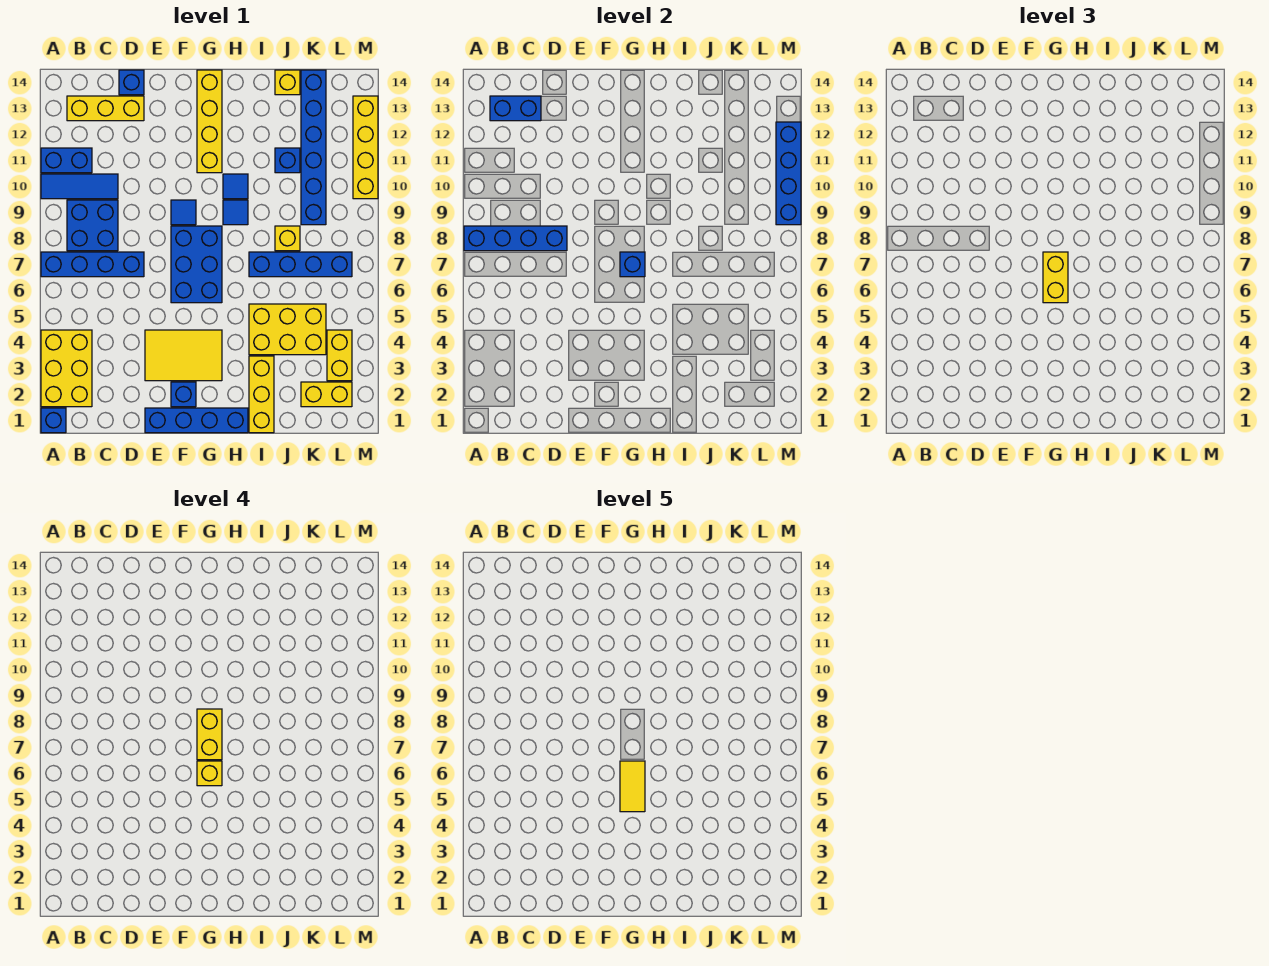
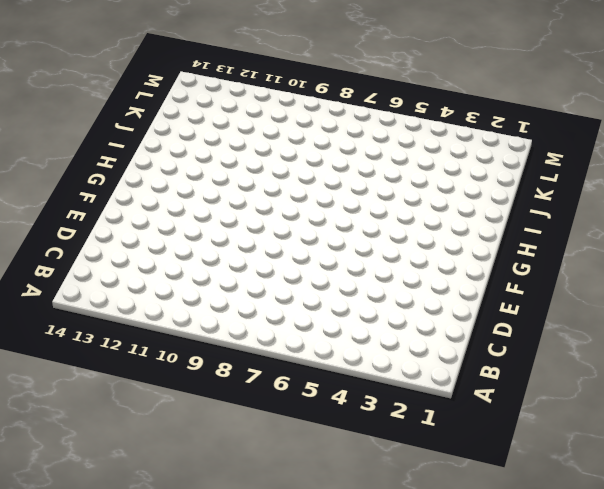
none -> blue 1x1 brick [41,408,66,433]
none -> yellow 2x3 brick [41,330,92,407]
none -> blue 1x4 brick [41,252,144,277]
none -> blue 1x3 tile [41,174,118,199]

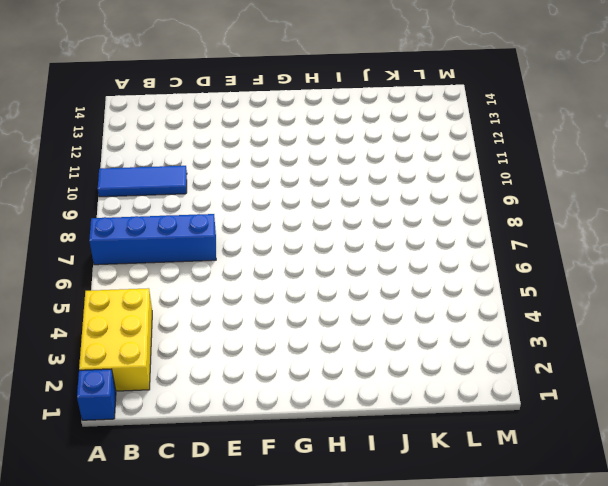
none -> blue 1x2 brick [41,148,92,173]
none -> blue 2x2 brick [67,200,118,251]
none -> yellow 1x3 brick [67,96,144,121]
none -> blue 1x1 brick [119,70,144,95]

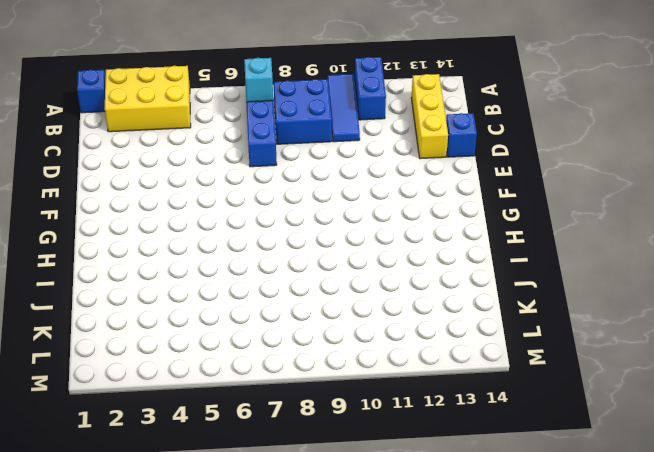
cyan 1x1 brick [244,58,273,102] -> none
none -> blue 1x4 brick [145,408,248,433]
none -> yellow 2x3 tile [145,330,222,381]
none -> blue 1x1 brick [171,382,196,407]
none -> blue 2x3 brick [171,226,222,303]

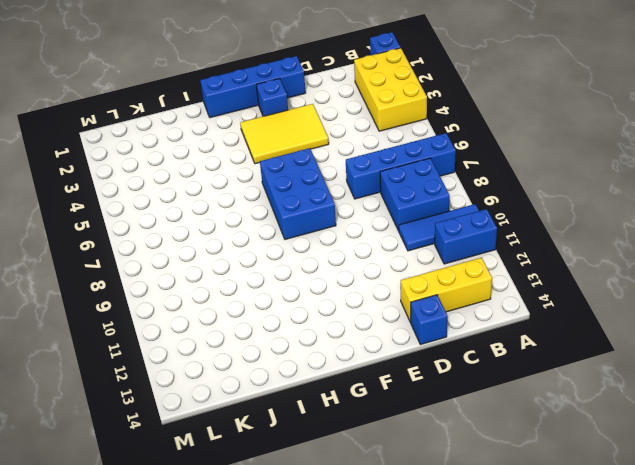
none -> blue 1x1 tile [171,200,196,225]
none -> yellow 1x4 brick [197,70,222,173]
none -> blue 1x1 tile [223,200,248,225]
none -> blue 1x1 tile [223,174,248,199]

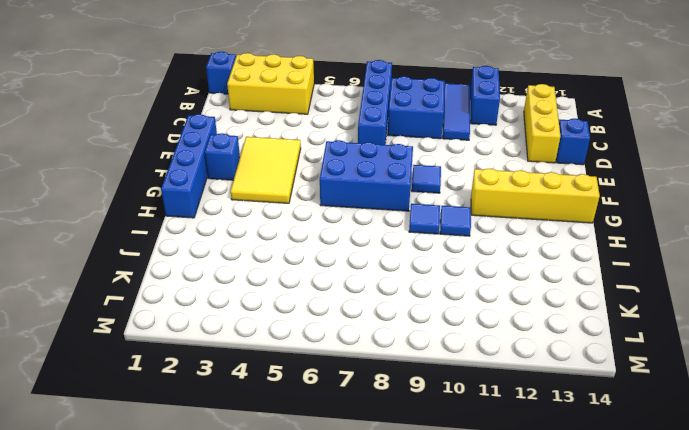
none -> yellow 1x3 brick [249,356,274,433]
none -> yellow 2x3 brick [249,304,326,355]
none -> blue 1x4 brick [249,252,352,277]
none -> yellow 1x1 brick [275,226,300,251]

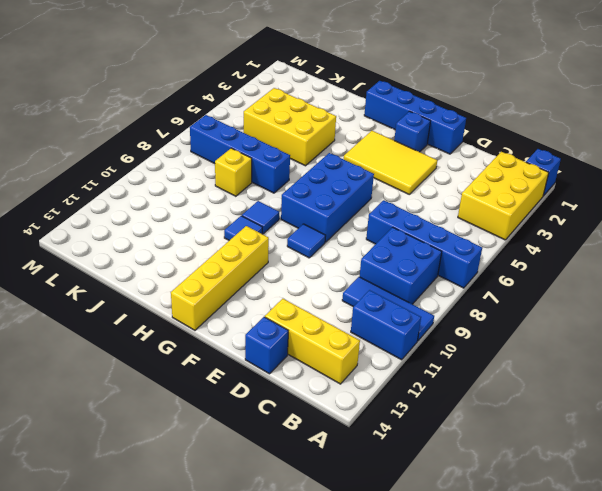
none -> yellow 1x3 brick [249,356,274,433]
none -> blue 1x1 brick [275,148,300,173]
none -> yellow 1x1 brick [275,70,300,95]
none -> yellow 1x2 brick [301,382,352,407]

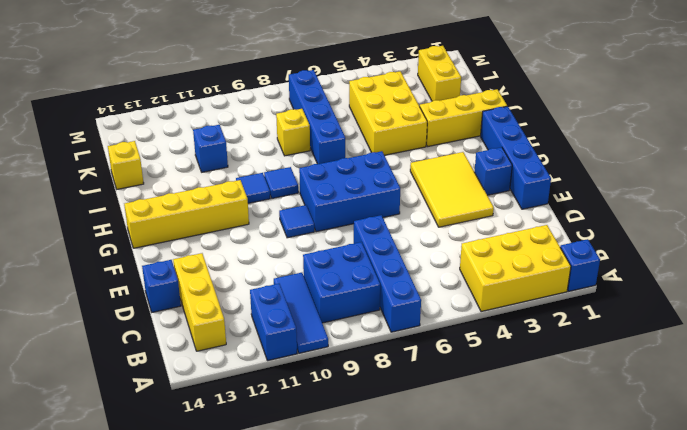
none -> blue 1x6 brick [301,70,326,225]
none -> yellow 1x2 brick [327,330,352,381]
none -> yellow 1x4 brick [353,96,378,199]
none -> blue 1x4 brick [464,226,567,251]

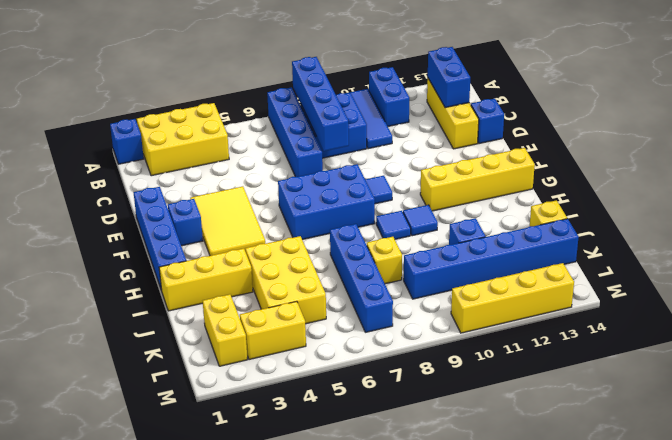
none -> blue 1x1 brick [620,252,645,277]
none -> blue 1x4 brick [776,122,801,225]
none -> yellow 1x2 brick [1043,252,1068,303]
none -> yellow 1x1 brick [197,761,222,786]

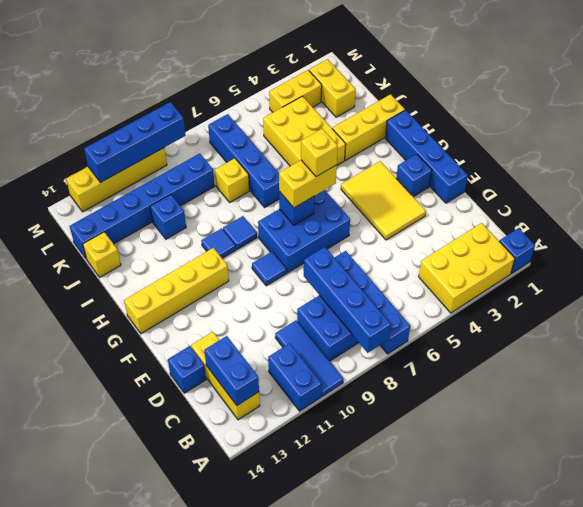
none -> yellow 1x2 brick [197,709,222,760]
none -> yellow 1x2 tile [620,761,645,812]

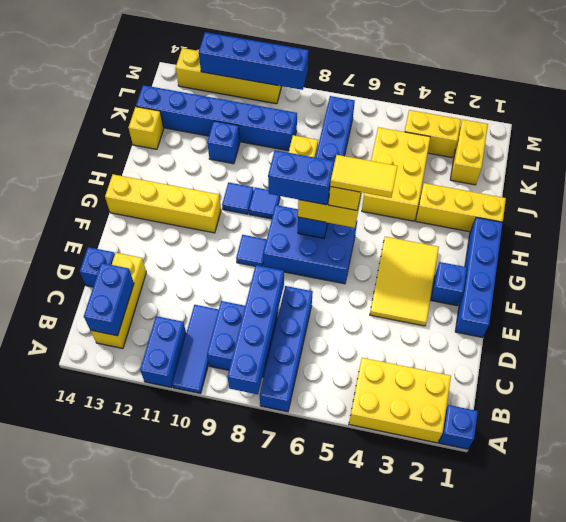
blue 1x2 brick [268,150,334,205] -> yellow 1x2 brick [197,709,222,760]

